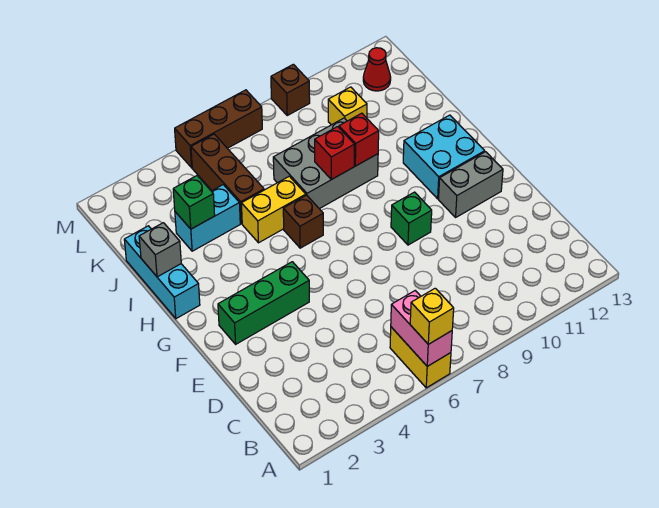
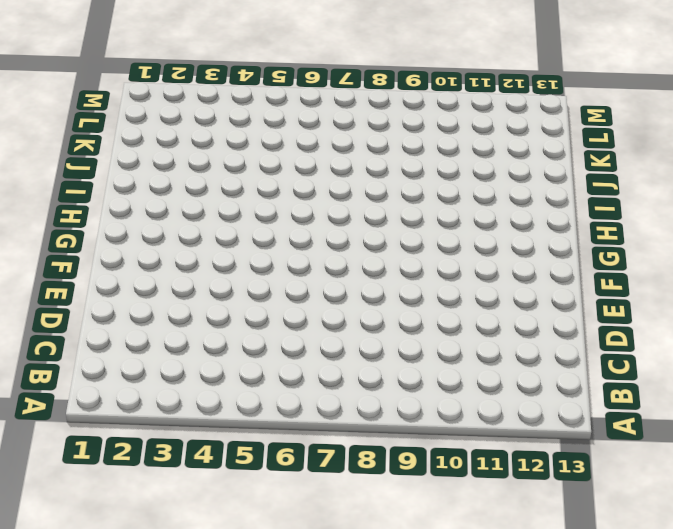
none -> yellow 1x2 brick [390,327,451,388]
none -> green 1x3 brick [218,262,309,344]
none -> green 1x1 brick [391,192,432,245]

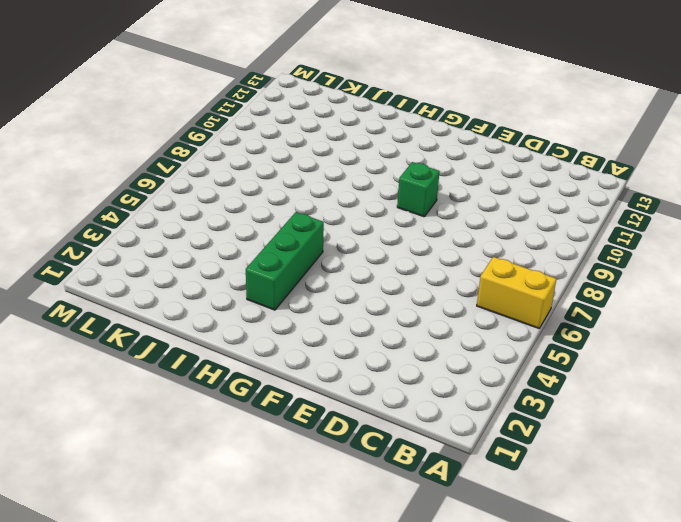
green 1x3 brick [246,212,324,310] -> green 1x3 brick moved to [218,262,309,344]
none -> grey 1x2 brick [439,152,503,217]
none -> cyan 2x2 brick [403,115,485,199]
none -> cyan 1x3 brick [124,226,200,319]

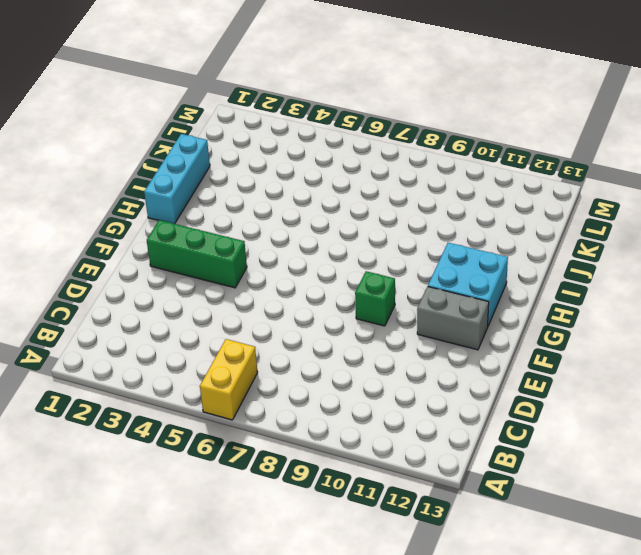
none -> brown 1x1 brick [283,195,323,248]
none -> yellow 1x2 brick [241,176,306,243]
none -> grey 2x3 brick [273,118,378,209]

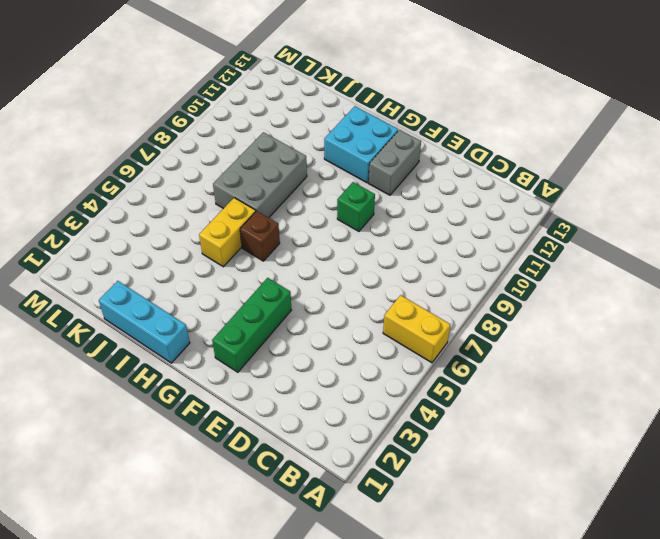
none -> cyan 1x2 brick [175,185,240,251]
none -> brown 1x3 brick [191,134,264,224]
none -> yellow 1x1 brick [328,87,367,125]

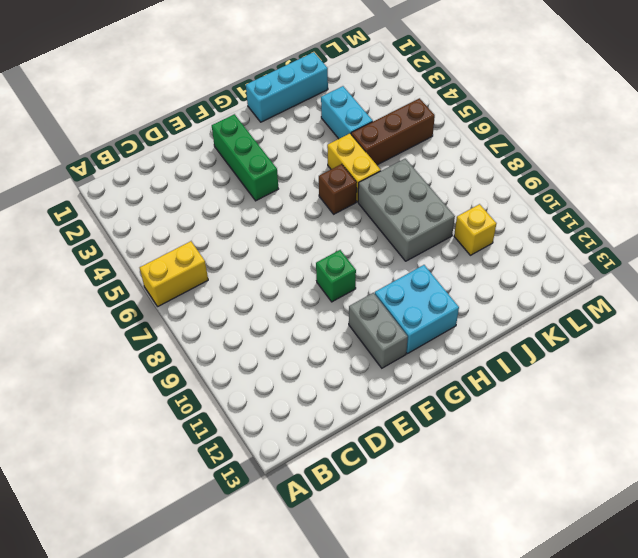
none -> red 1x1 cone [363,48,391,91]
none -> brown 1x3 brick [175,90,262,168]
none -> brown 1x1 brick [271,64,310,115]

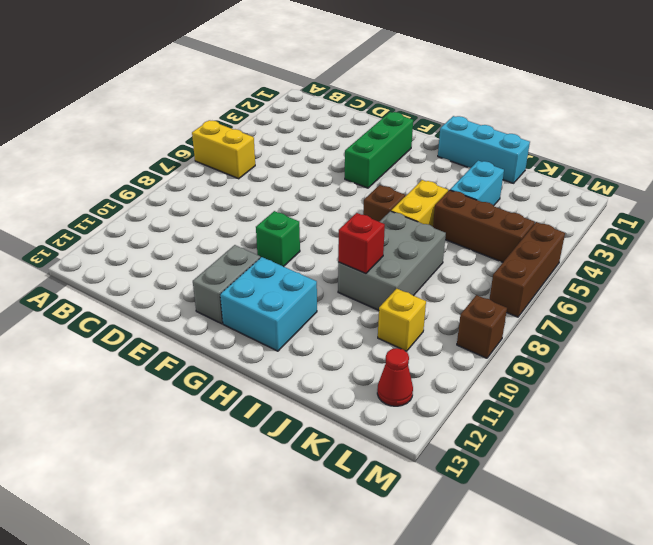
none -> pink 1x2 brick [391,291,452,366]
none -> grey 1x1 brick [139,223,181,277]
none -> red 1x1 brick [315,127,354,180]

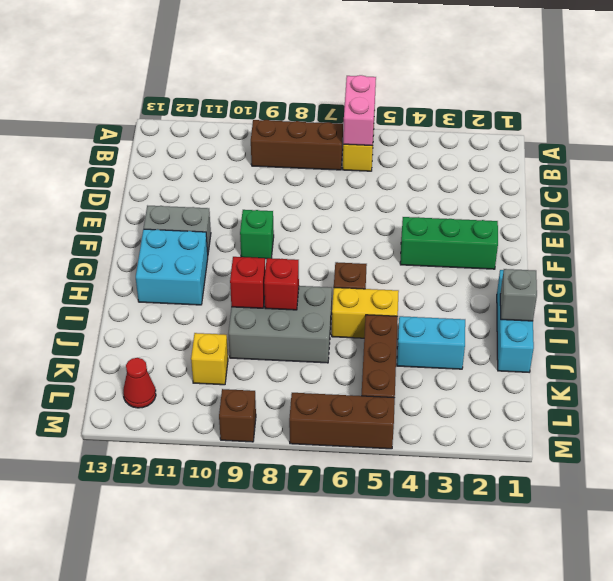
brown 1x3 brick [251,120,343,170] -> none
none -> green 1x1 brick [173,176,215,229]
none -> yellow 1x1 brick [410,288,454,344]

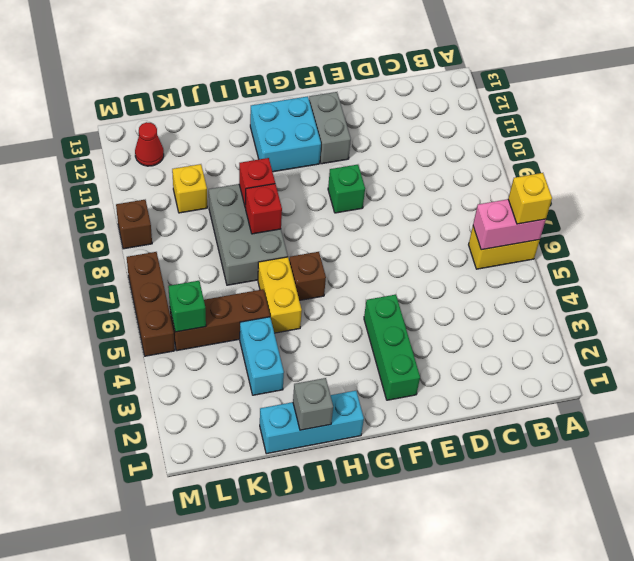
green 1x1 brick [168,281,206,332] -> green 1x1 brick moved to [173,176,215,229]

